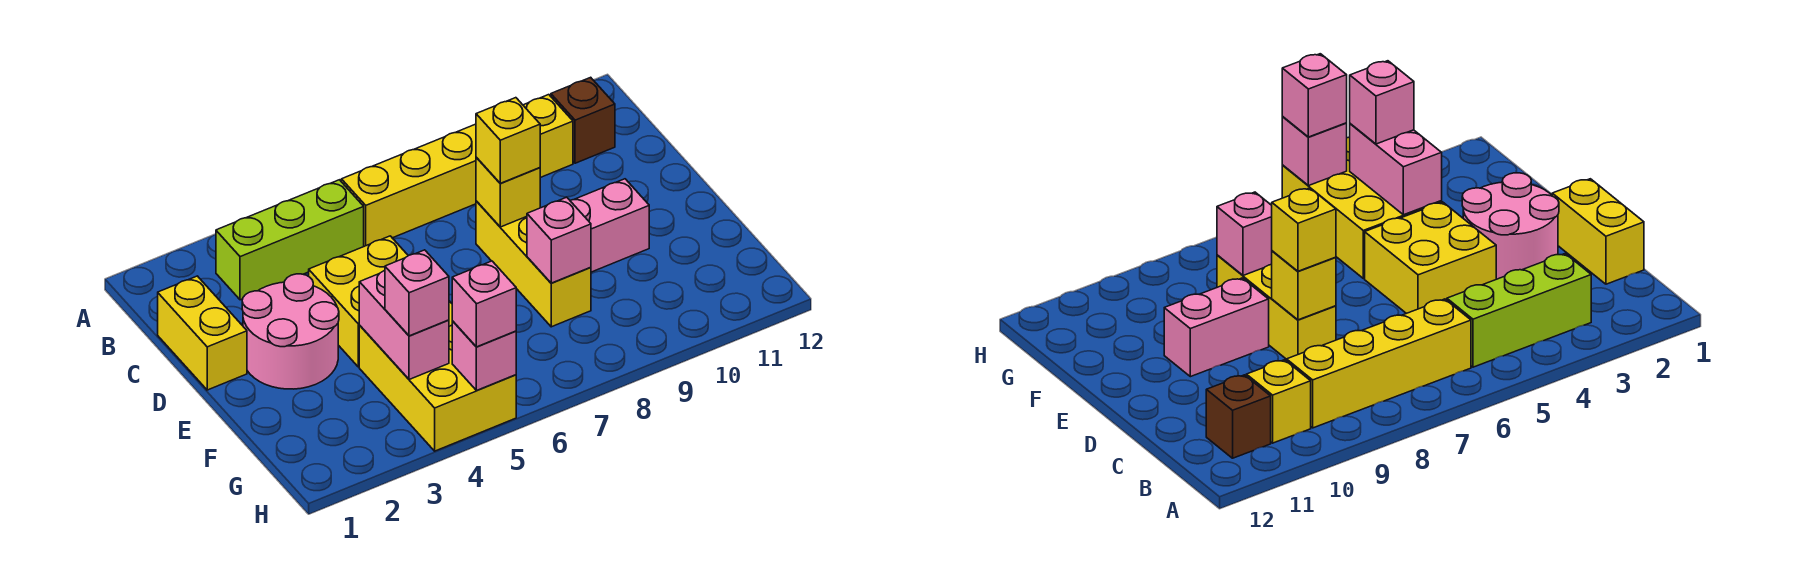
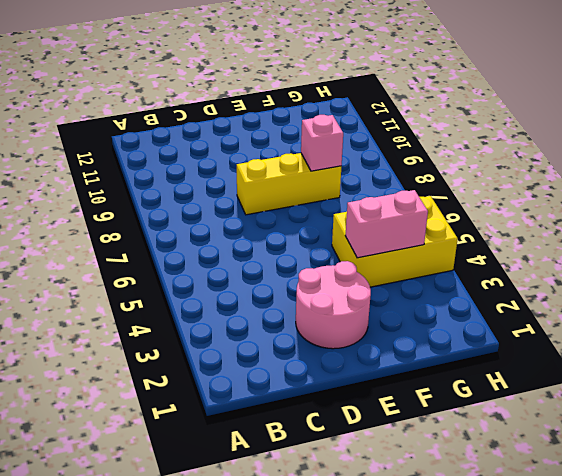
none -> lime 1x3 brick [216,180,364,300]
none -> yellow 1x4 brick [341,124,476,246]
none -> yellow 1x1 brick [523,95,573,178]

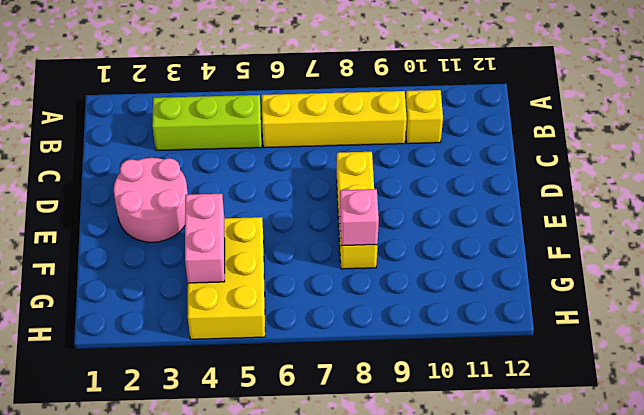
none -> brown 1x1 brick [551,77,615,163]
none -> yellow 1x2 brick [158,276,247,390]
none -> yellow 2x2 brick [309,236,408,367]

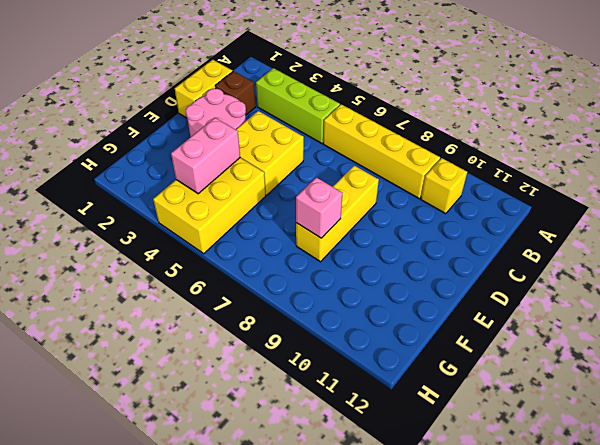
brown 1x1 brick [215,71,255,115] -> brown 1x1 brick moved to [551,77,615,163]
none -> pink 1x2 brick [570,179,649,272]
none -> yellow 1x1 brick [476,158,540,227]
none -> pink 1x1 brick [452,321,516,391]

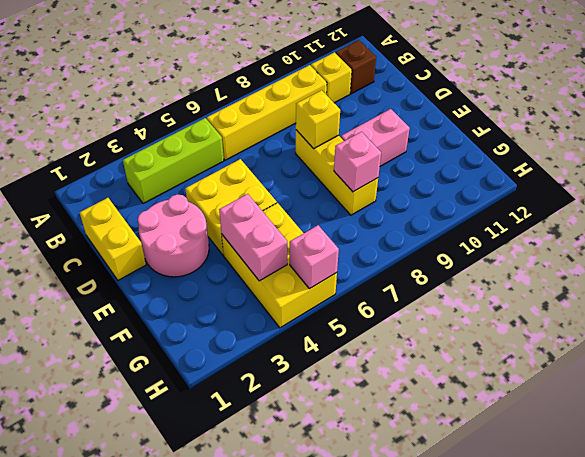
none -> yellow 1x1 brick [476,98,540,184]
none -> pink 1x1 brick [385,250,449,336]
none -> pink 1x1 brick [452,261,516,347]

